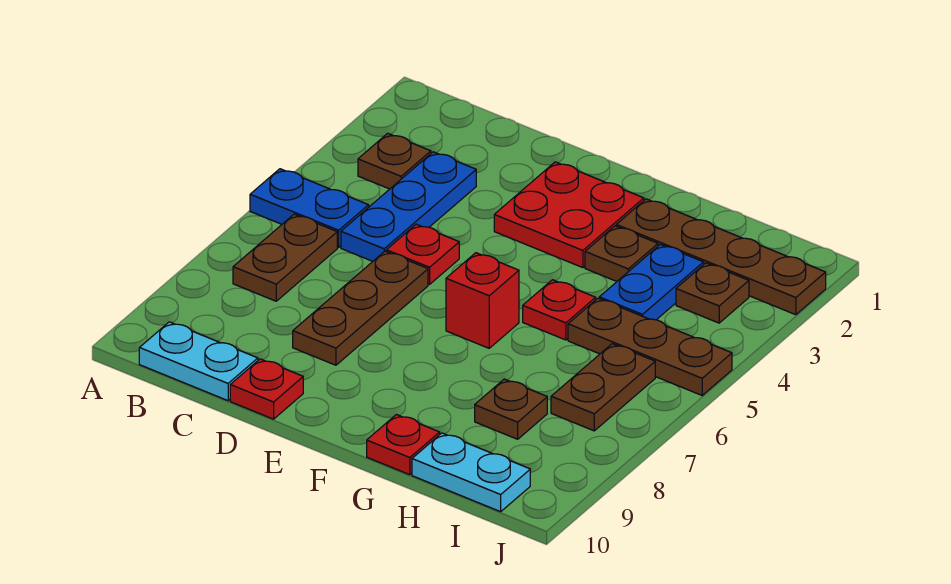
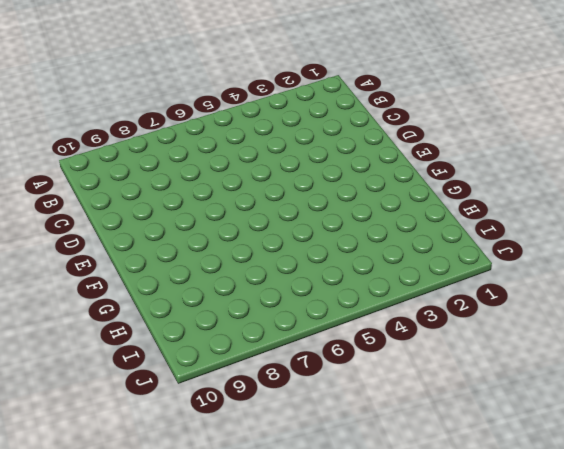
none -> blue 1x2 plate [250,169,369,247]
none -> brown 1x1 plate [358,133,431,189]
none -> brown 1x2 plate [233,214,337,301]

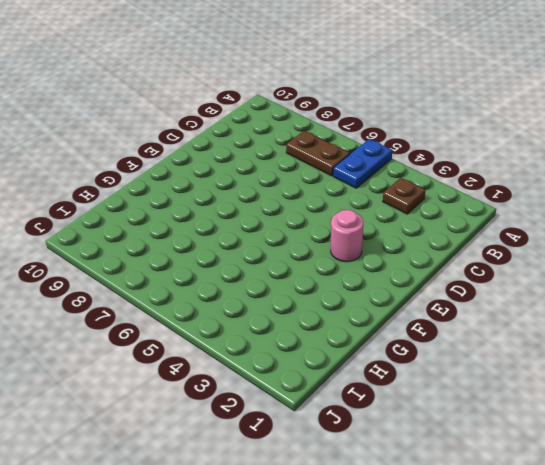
pink 1x1 round brick [331,210,363,262] -> red 2x2 plate [494,162,644,268]
none -> cyan 1x2 plate [139,322,258,401]
none -> blue 1x3 plate [341,152,476,261]
none -> red 1x1 plate [386,224,459,284]

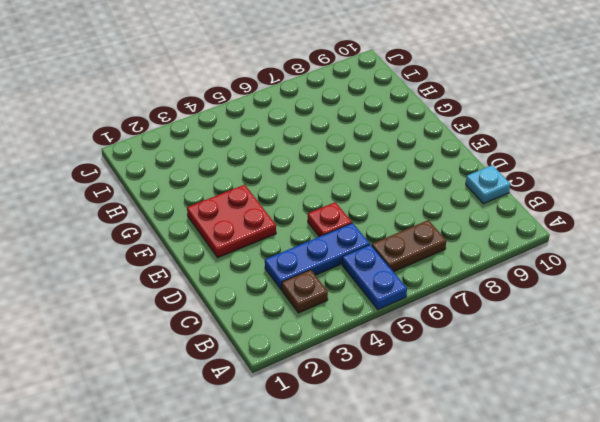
cyan 1x1 plate [466,165,510,204] -> cyan 1x2 plate [139,322,258,401]
none -> brown 1x3 plate [293,251,428,365]
none -> red 1x1 plate [230,359,303,419]
none -> red 1x1 brick [446,253,519,348]

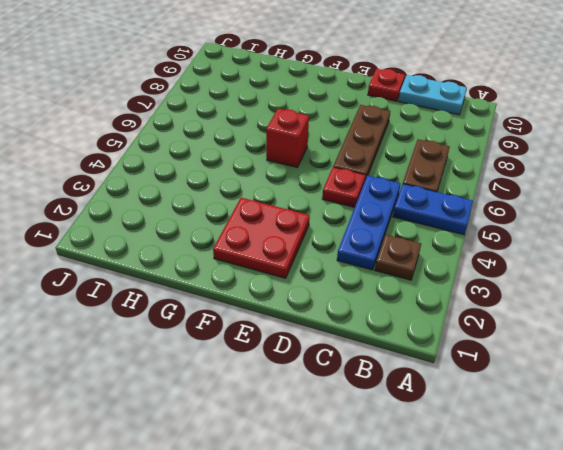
none -> brown 1x4 plate [616,199,826,315]
none -> brown 1x1 plate [585,226,658,281]
none -> red 1x1 plate [523,280,596,340]

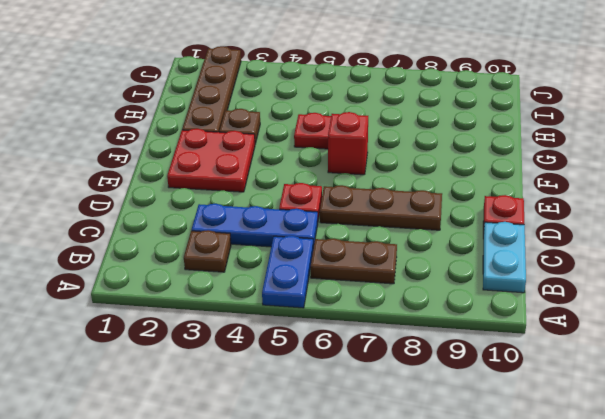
none -> red 1x1 plate [367,415,440,475]
none -> blue 1x2 plate [599,244,704,320]
none -> brown 1x3 plate [568,298,732,395]

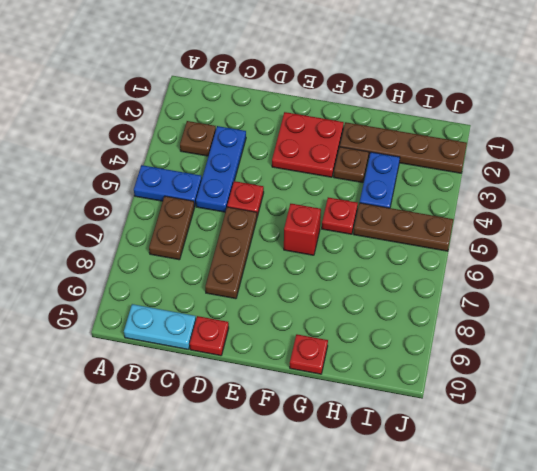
none -> brown 1x1 plate [475,379,547,439]
none -> cyan 1x2 plate [412,433,530,512]
none -> brown 1x1 plate [676,263,749,323]

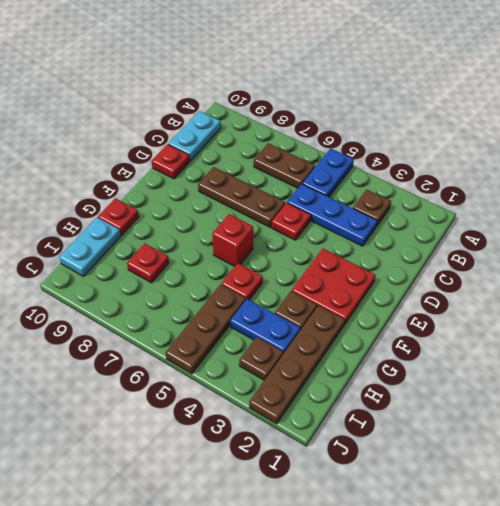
red 1x1 plate [127,243,169,283] -> brown 1x1 plate [475,379,547,439]
none -> brown 1x2 plate [551,344,655,431]

